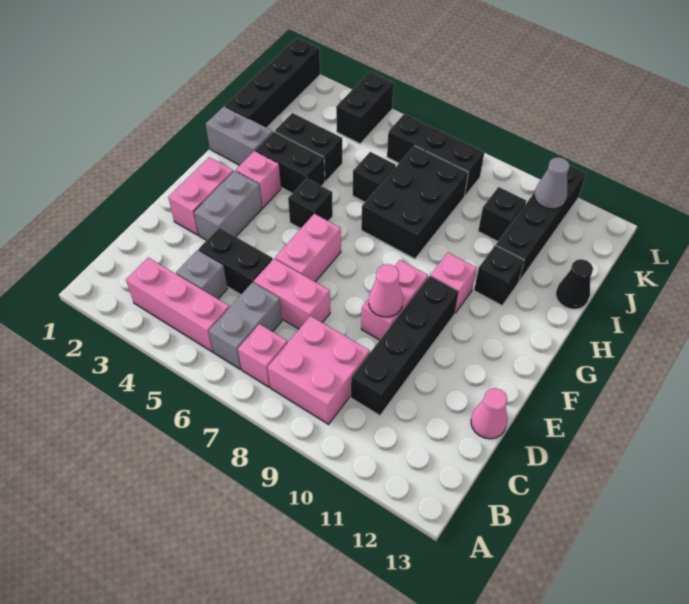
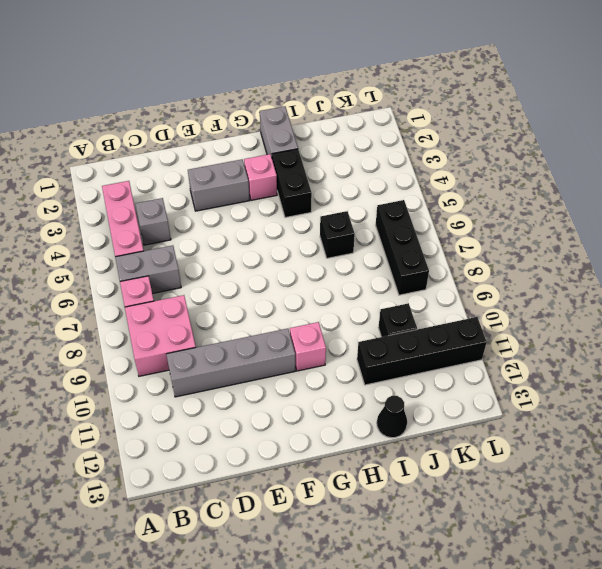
grey 1x4 brick [166,329,295,397] -> black 1x4 brick [351,276,459,415]
none -> black 1x2 brick [199,228,273,295]
none -> pink 1x2 brick [254,259,330,329]
none -> pink 1x1 cone [471,388,507,439]
none -> pink 1x2 brick [168,157,234,235]

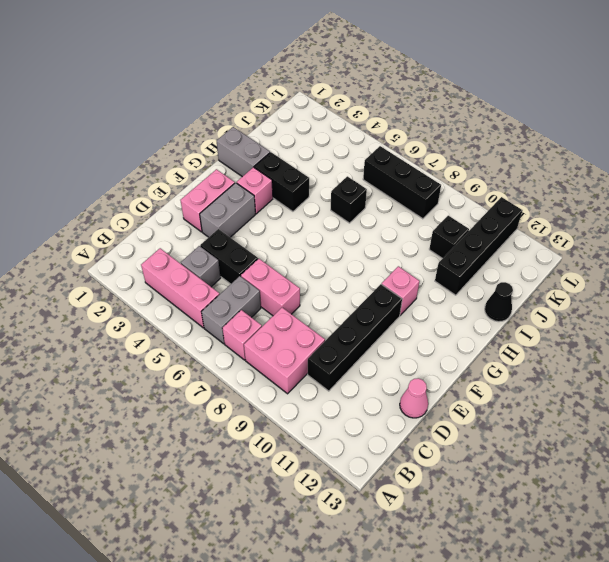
none -> pink 1x2 brick [275,214,341,282]
none -> pink 1x2 brick [361,260,428,340]
none -> black 1x1 brick [288,178,333,229]
none -> black 2x3 brick [361,146,468,259]

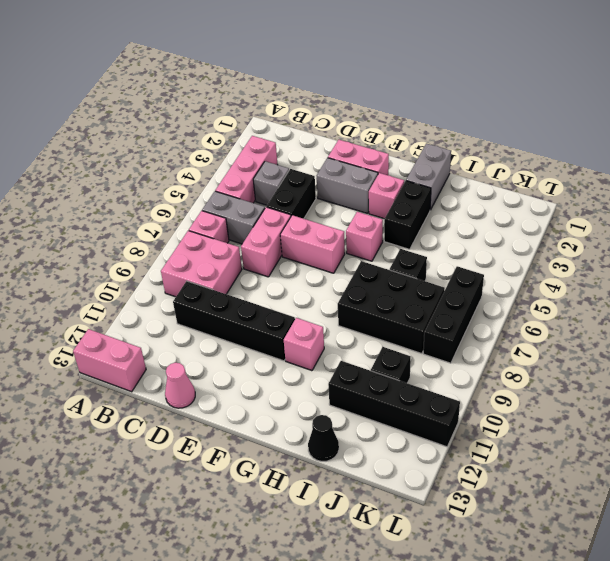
pink 1x2 brick [73,329,146,392] -> pink 1x2 brick moved to [361,260,428,340]
pink 1x1 brick [346,212,383,261] -> black 1x1 brick [288,178,333,229]
none -> black 1x1 brick [474,245,524,305]
none -> black 1x4 brick [225,38,320,128]
none -> black 1x2 brick [275,113,342,182]
none -> black 1x2 brick [336,72,394,144]

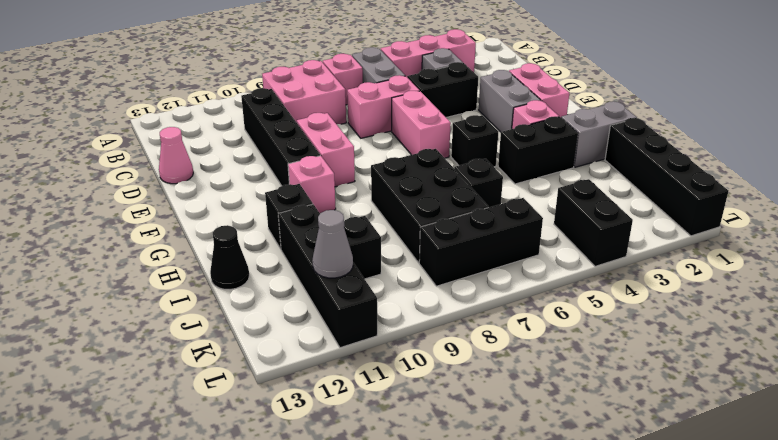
none -> black 1x2 brick [275,113,342,182]
none -> pink 1x1 cone [369,264,403,317]

